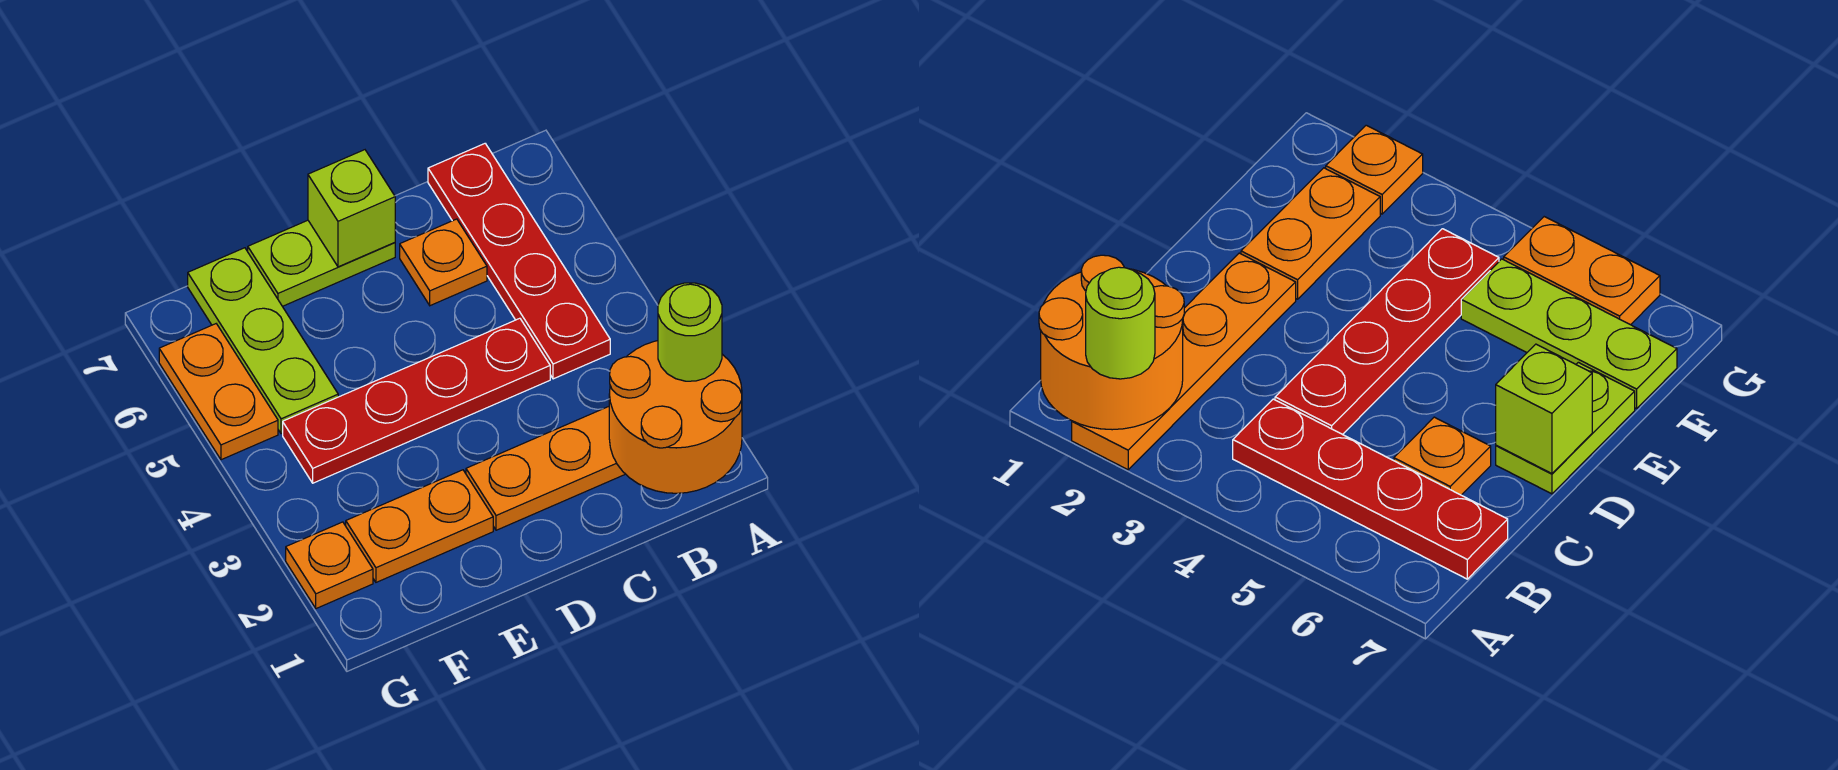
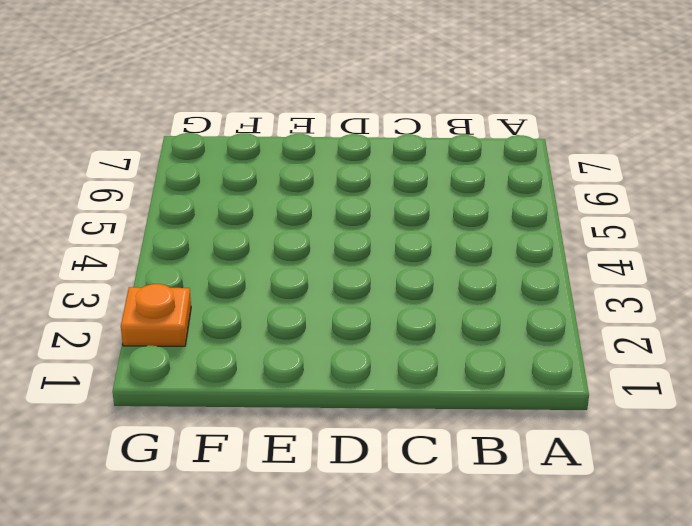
none -> orange 1x4 plate [466,407,625,530]
none -> red 1x4 plate [428,144,610,379]
none -> red 1x4 plate [283,318,550,483]

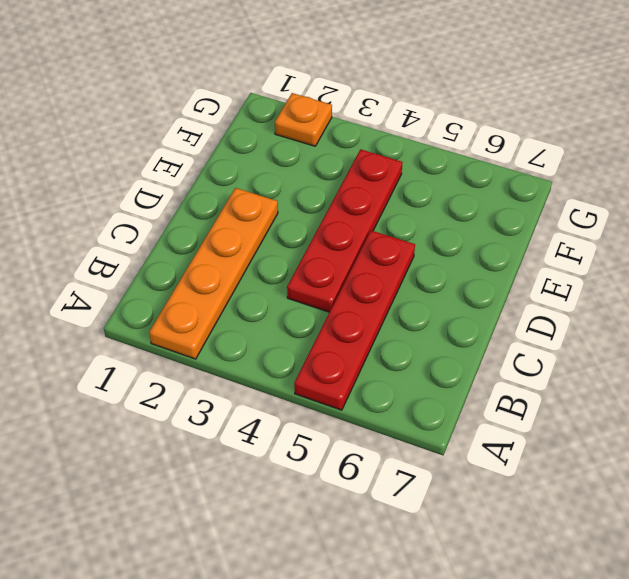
red 1x4 plate [294,231,415,410] -> red 1x4 plate turned to [428,144,610,379]
none -> orange 1x1 plate [400,219,487,306]
none -> lime 1x2 plate [248,220,395,306]
none -> orange 1x2 plate [346,470,493,582]

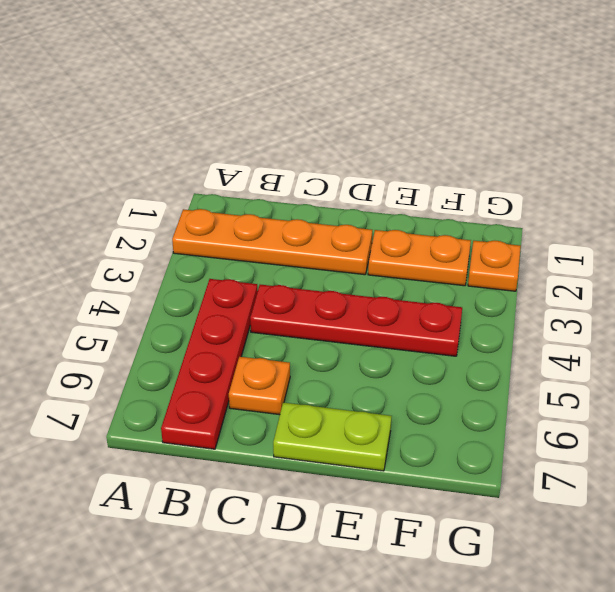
none -> lime 1x3 plate [188,248,338,434]
none -> orange 1x2 plate [159,324,278,460]
none -> orange 2x2 round brick [609,341,742,493]

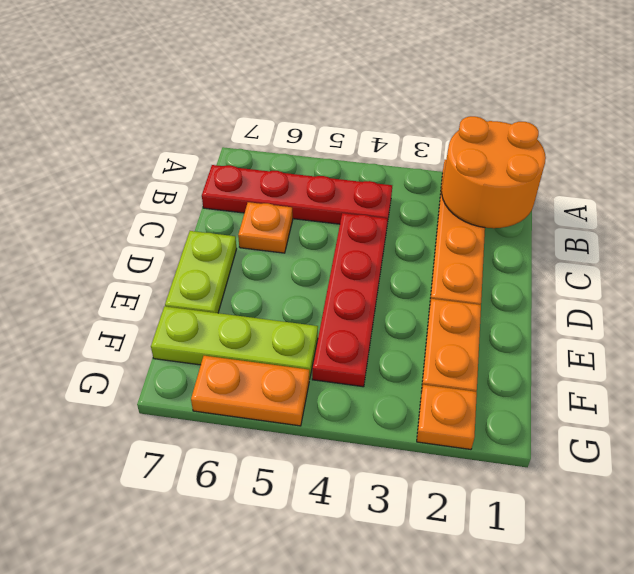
none -> lime 1x1 brick [308,150,395,267]
none -> lime 1x1 round brick [658,283,722,381]

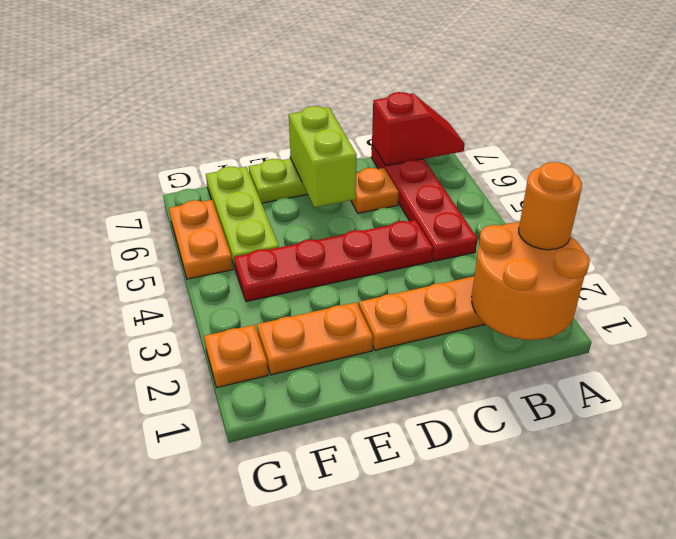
orange 1x1 round brick [519,162,582,250] -> lime 1x1 round brick [658,283,722,381]
red 1x2 slope [372,92,465,166] -> none
lime 1x2 brick [289,106,357,207] -> lime 1x1 brick [308,150,395,267]

